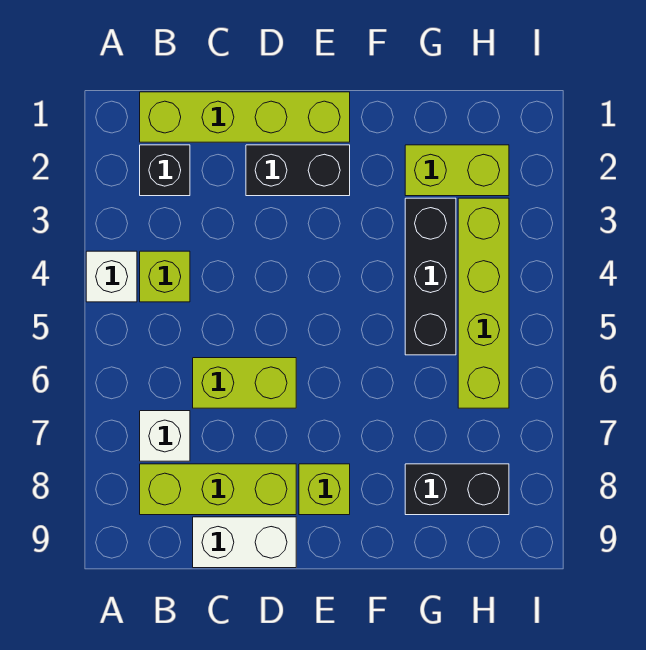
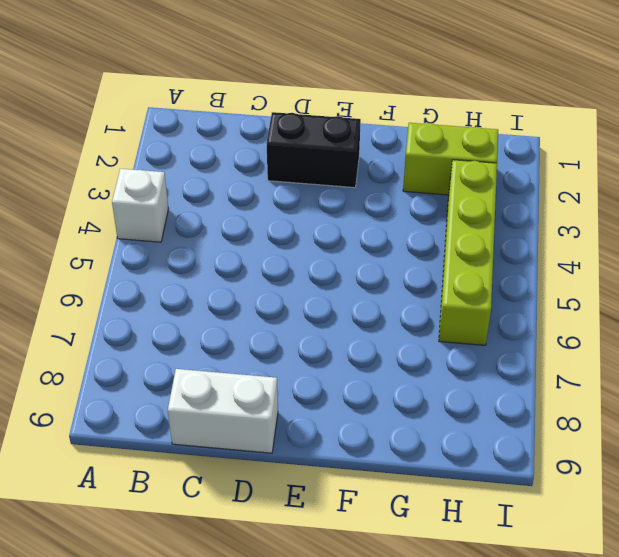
none -> lime 1x4 brick [140,92,350,142]
none -> black 1x1 brick [140,145,190,196]
none -> lime 1x1 brick [140,251,190,302]

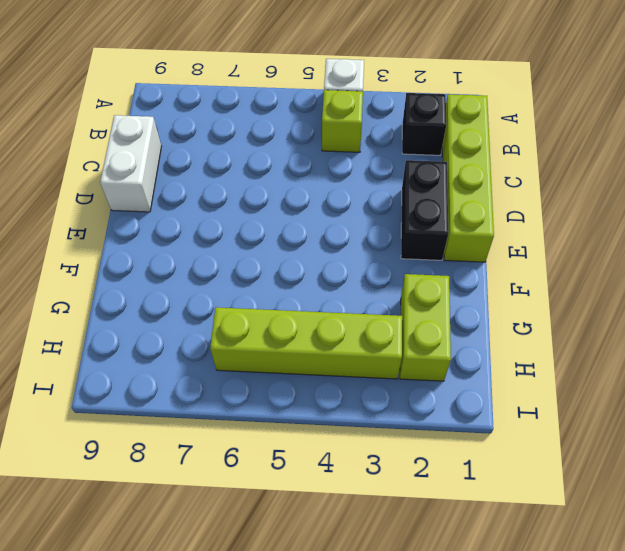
none -> white 1x1 brick [140,411,190,461]
none -> lime 1x3 brick [140,464,296,515]
none -> lime 1x2 brick [193,358,296,408]

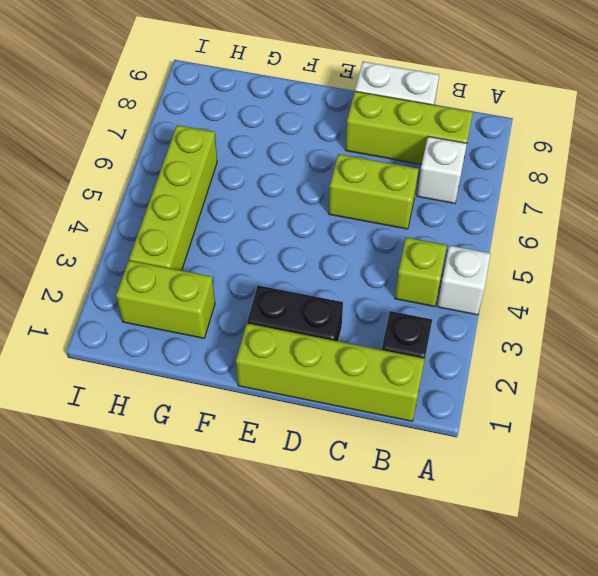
none -> lime 1x1 brick [299,464,350,515]
none -> black 1x3 brick [405,198,456,355]
none -> black 1x2 brick [405,464,509,515]

